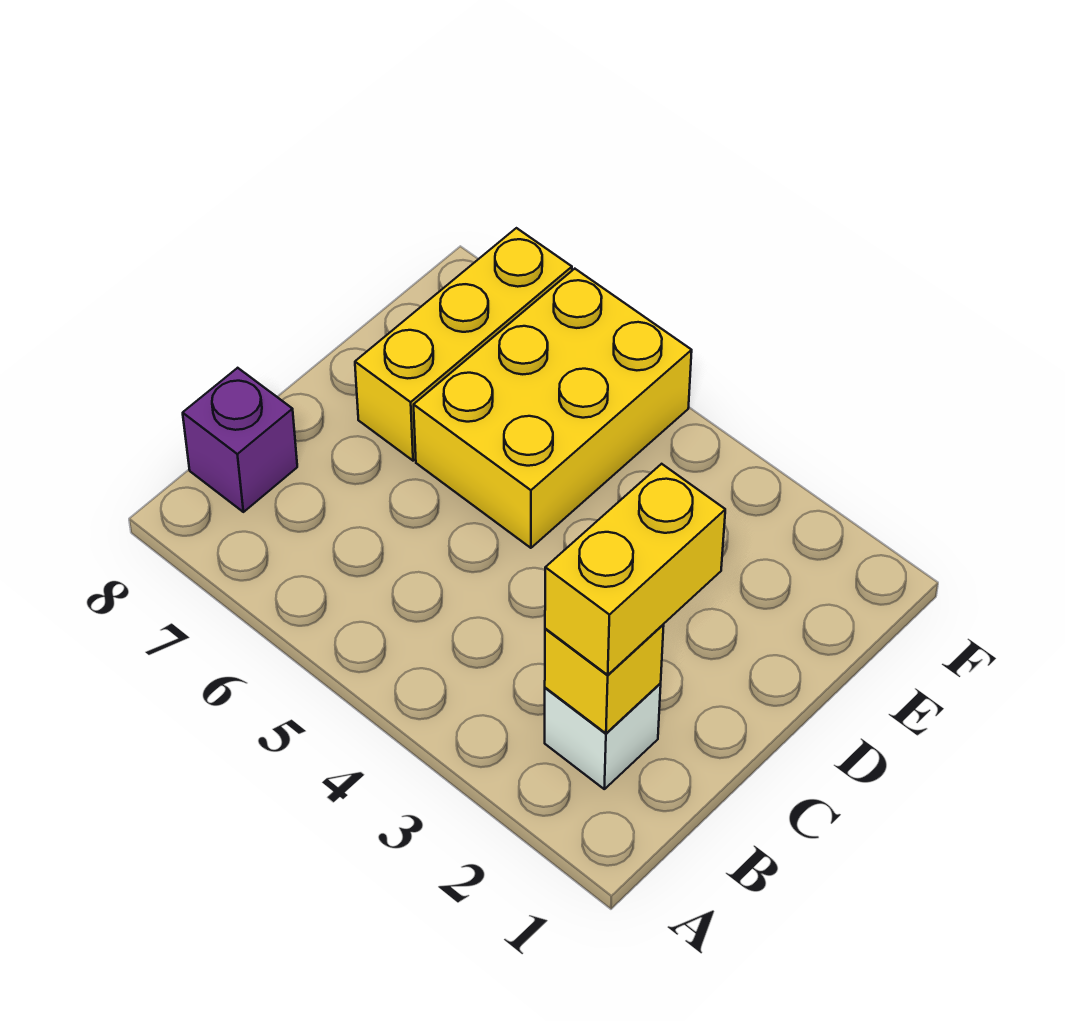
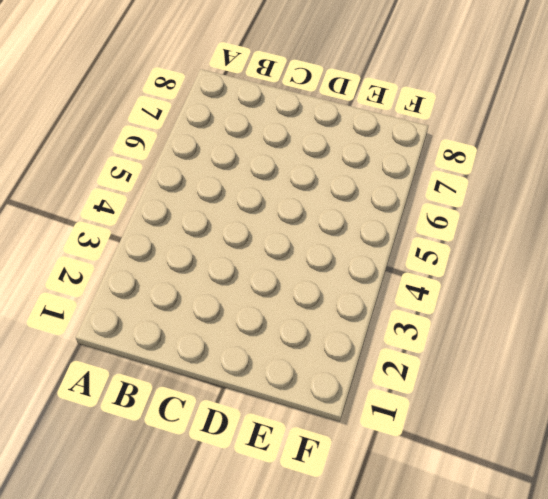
none -> white 1x1 brick [545,684,661,789]
none -> purple 1x1 brick [183,368,297,512]

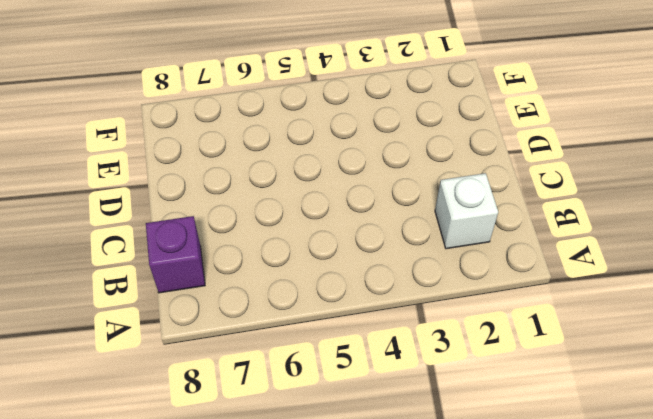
none -> yellow 2x3 brick [414,269,692,548]
none -> yellow 1x3 brick [355,228,572,461]

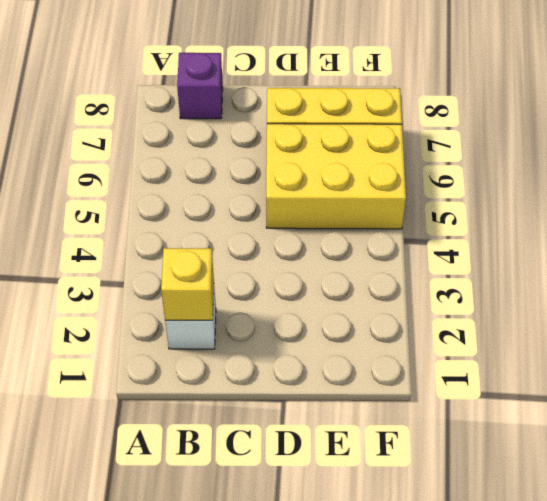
none -> yellow 1x2 brick [545,464,725,675]

